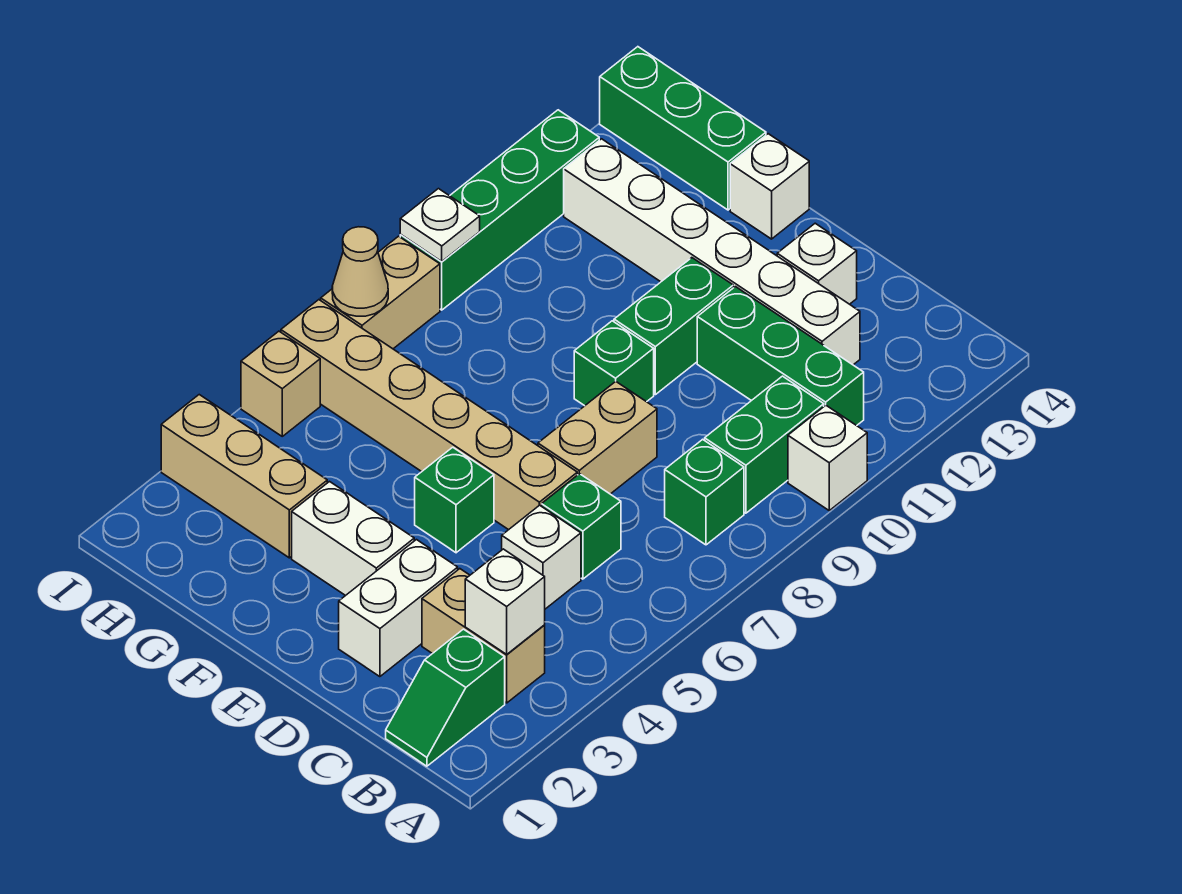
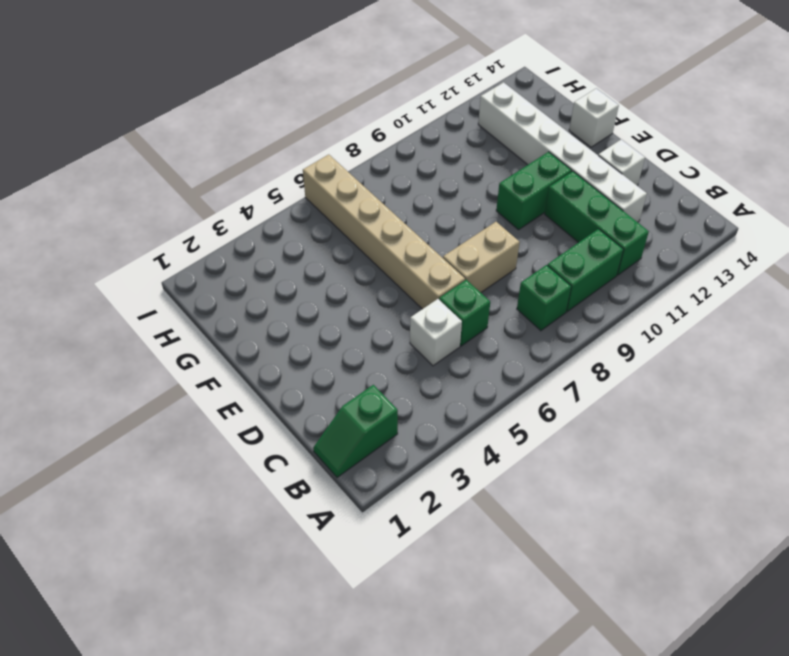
none -> white 1x1 brick [788,405,867,510]
none -> tan 1x2 brick [422,569,545,703]
none -> white 1x2 brick [339,540,458,677]

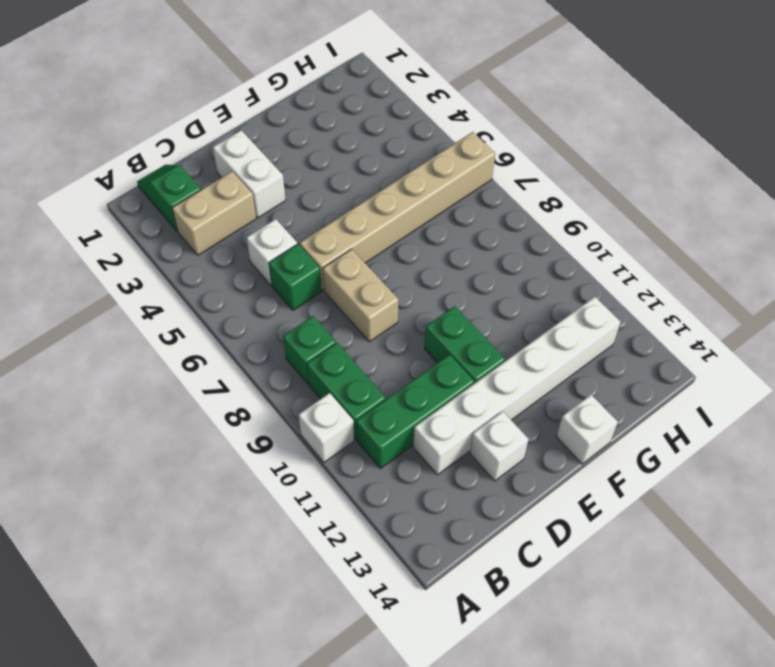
none -> white 1x2 brick [292,482,414,596]
none -> green 1x1 brick [415,447,494,553]
none -> green 1x1 brick [574,321,654,406]

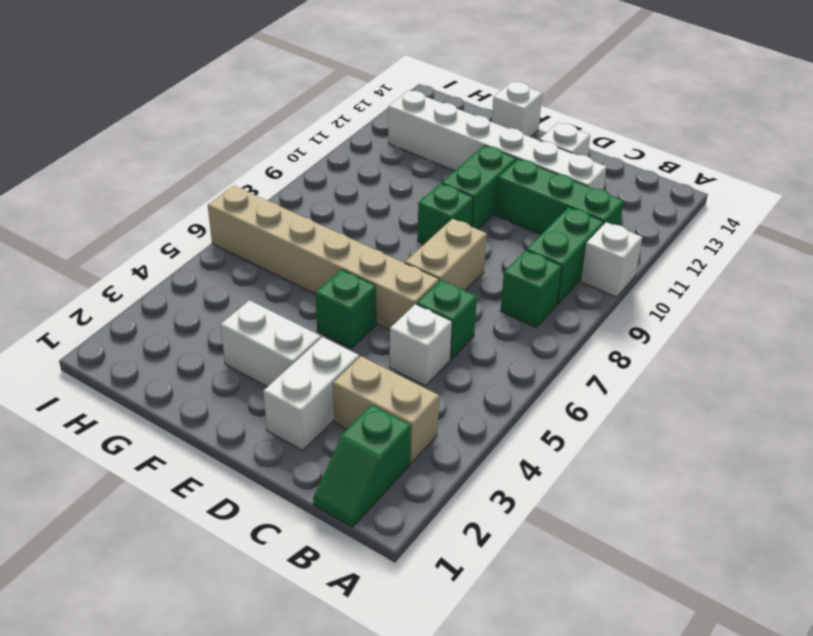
none -> tan 1x3 brick [161,395,327,558]
none -> green 1x3 brick [600,47,766,210]
none -> tan 1x1 brick [241,331,320,436]

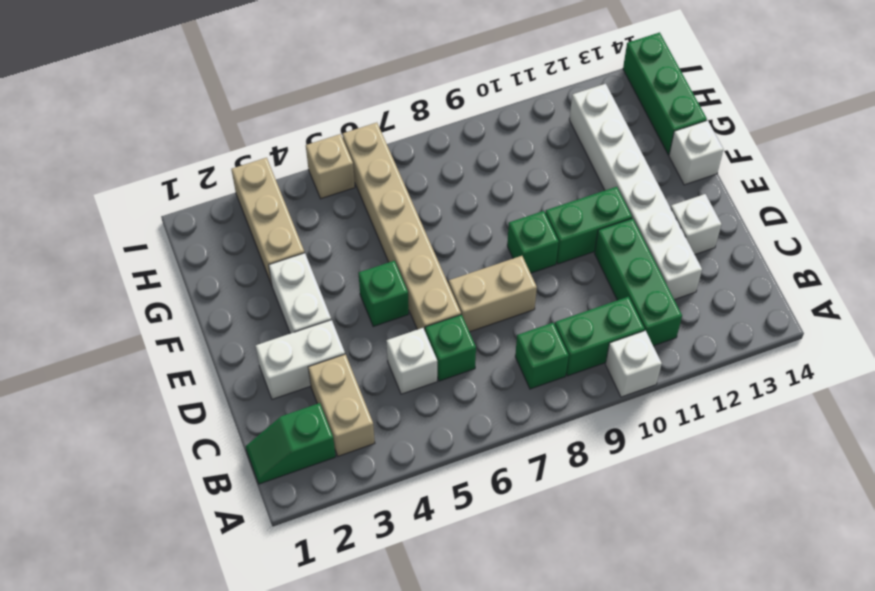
none -> tan 1x2 brick [321,236,440,349]
none -> green 1x4 brick [400,110,599,310]
none -> white 1x1 brick [465,549,545,654]

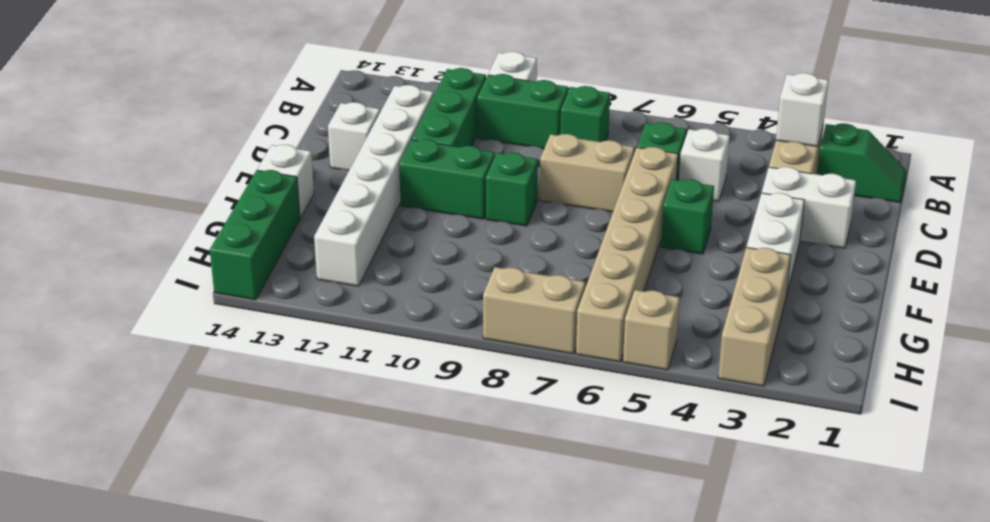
none -> green 1x4 brick [400,110,599,310]
none -> tan 1x1 cone [332,227,388,316]
none -> white 1x1 plate [400,189,480,261]

